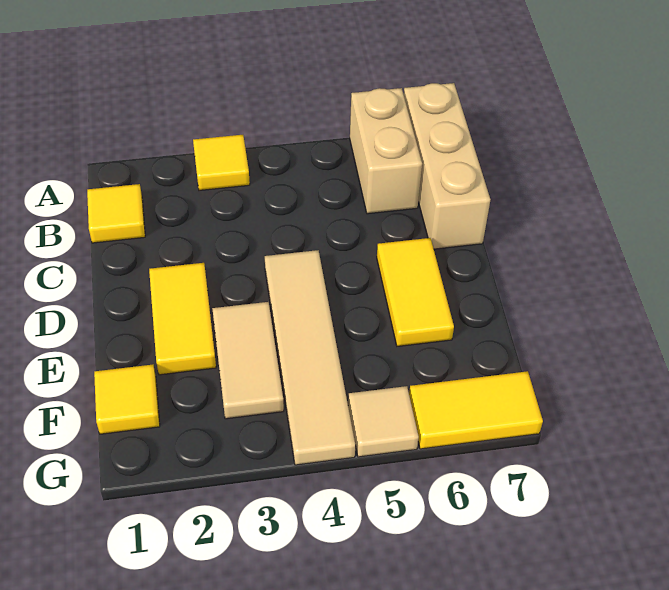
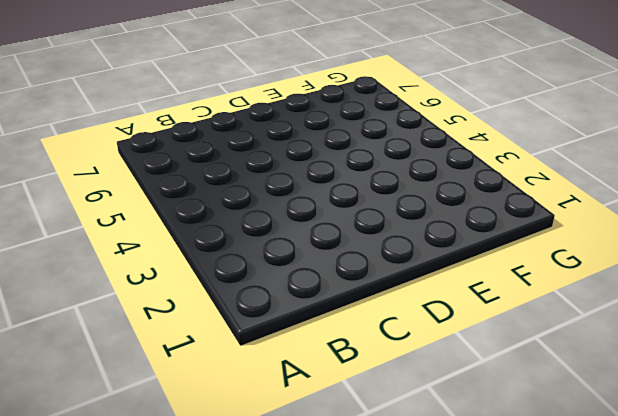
none -> yellow 1x1 tile [193,135,250,190]
none -> tan 1x2 brick [350,88,422,214]

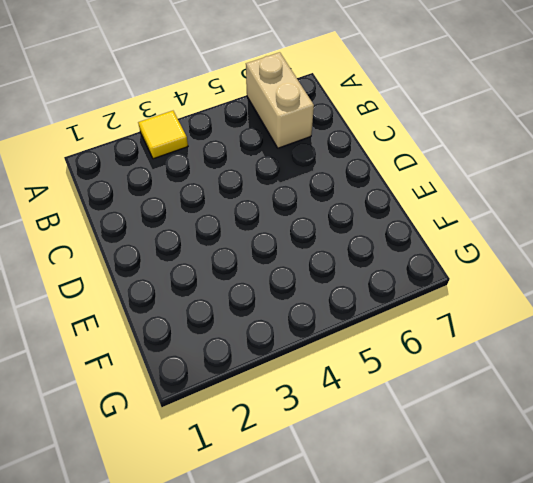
none -> tan 1x3 brick [404,83,490,249]
none -> yellow 1x1 tile [87,184,145,243]

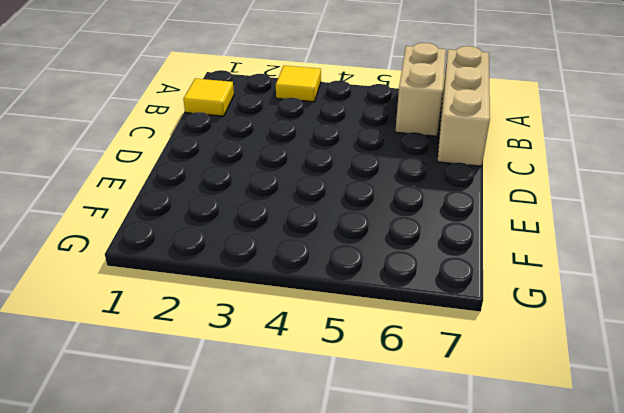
none -> yellow 1x2 tile [149,263,216,375]
none -> tan 1x4 tile [265,250,355,465]

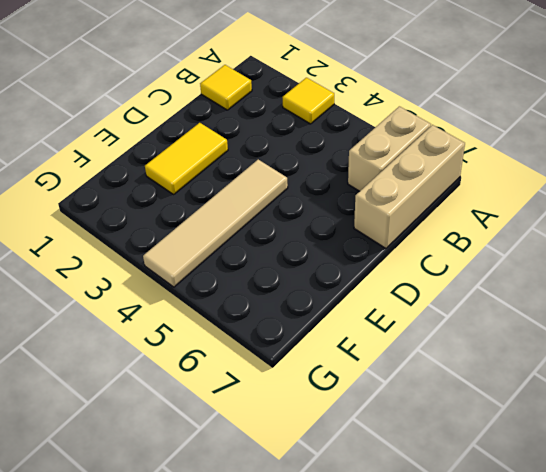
none -> yellow 1x2 tile [377,238,454,346]
none -> tan 1x2 tile [212,302,284,419]

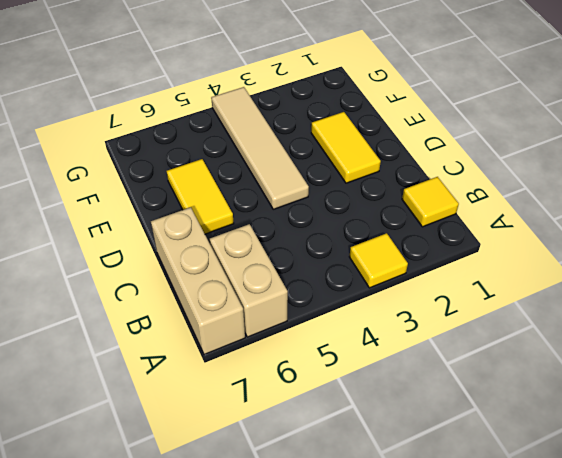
none -> tan 1x2 tile [212,302,284,419]
none -> yellow 1x1 tile [94,365,160,434]

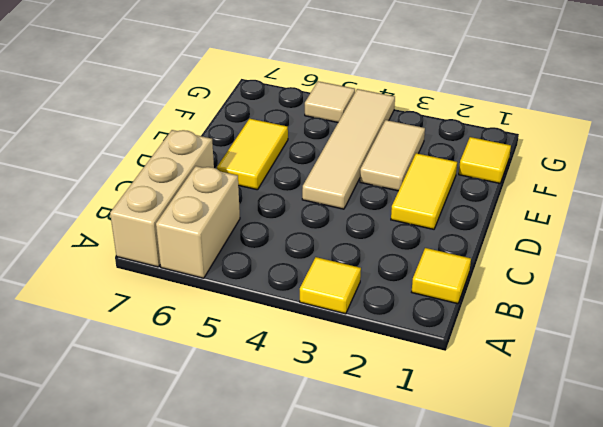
none -> yellow 1x2 tile [409,371,543,449]

